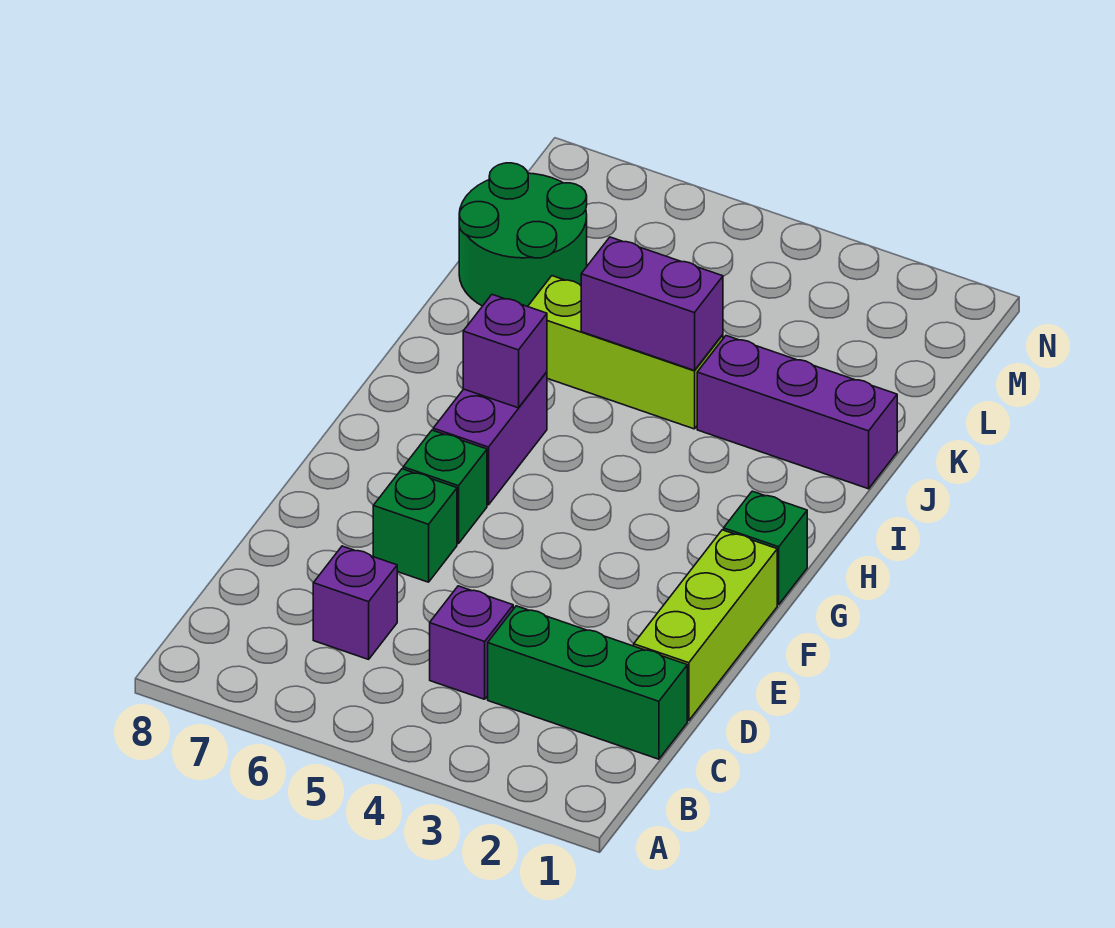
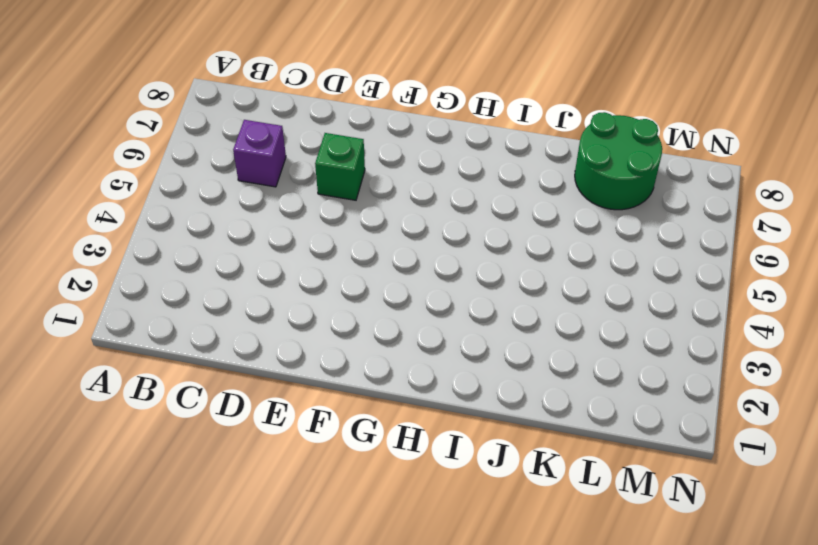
none -> green 1x3 brick [488,606,687,759]
none -> purple 1x1 brick [430,586,513,699]
none -> lime 1x3 brick [634,530,777,721]

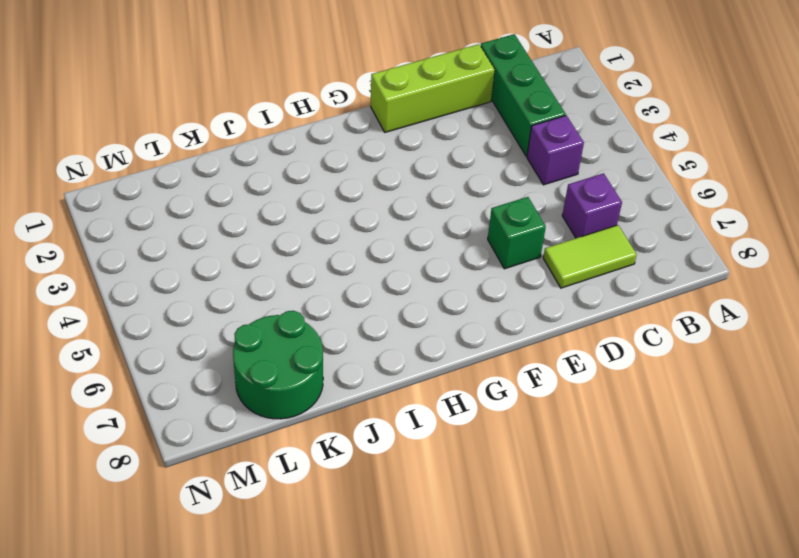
lime 1x2 tile [543,225,637,288] -> none
none -> green 1x1 brick [403,430,487,544]
none -> green 1x1 brick [724,491,807,605]
none -> purple 1x2 brick [433,372,547,505]

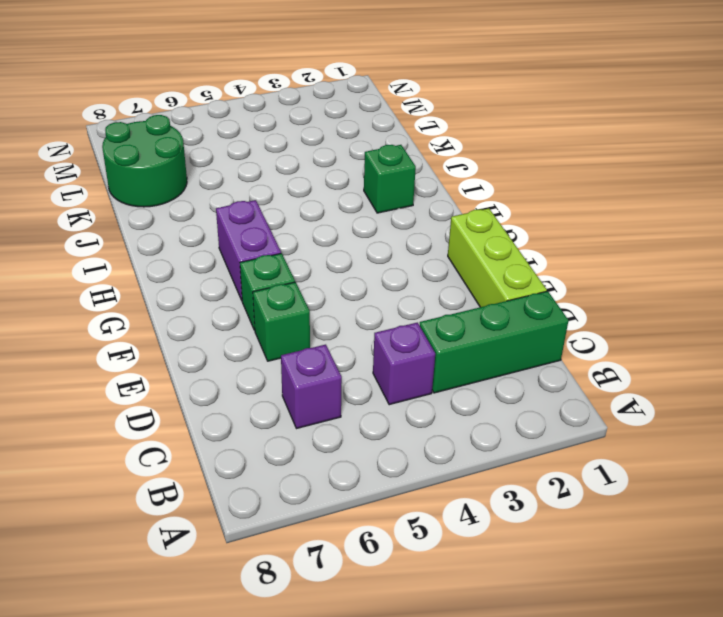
green 1x1 brick [364,145,416,213] -> green 1x1 brick moved to [724,491,807,605]
none -> purple 1x3 brick [697,336,897,489]
none -> lime 1x3 brick [528,276,723,429]
none -> purple 1x1 brick [463,295,547,408]

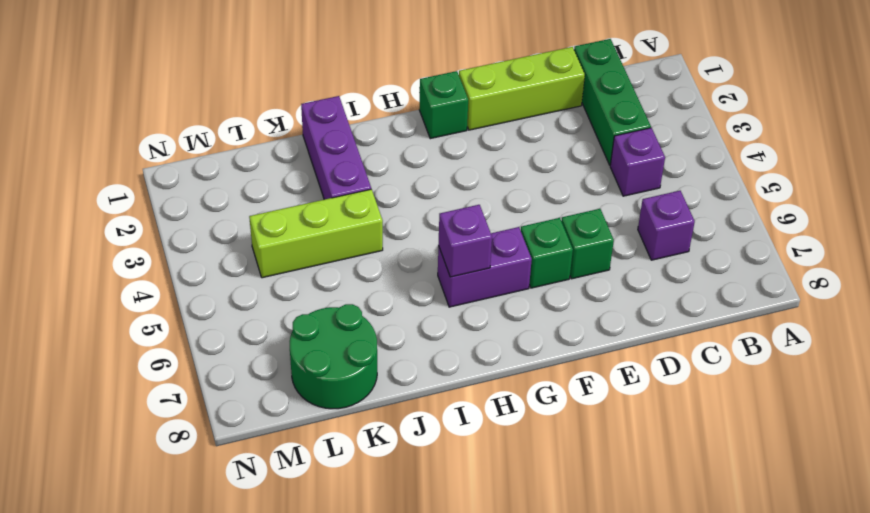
lime 1x3 brick [249,189,383,278] -> lime 1x3 brick turned to [528,276,723,429]
none -> purple 1x2 brick [581,237,723,370]

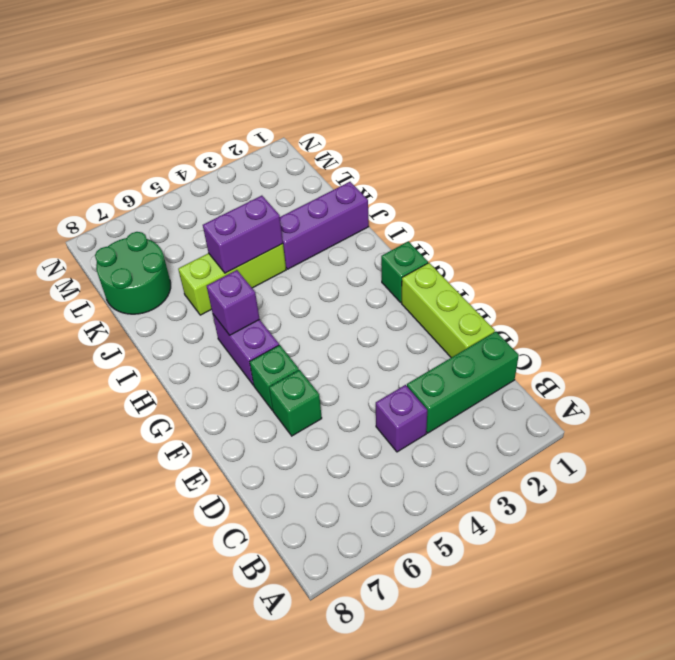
none -> purple 1x1 brick [313,546,397,659]

